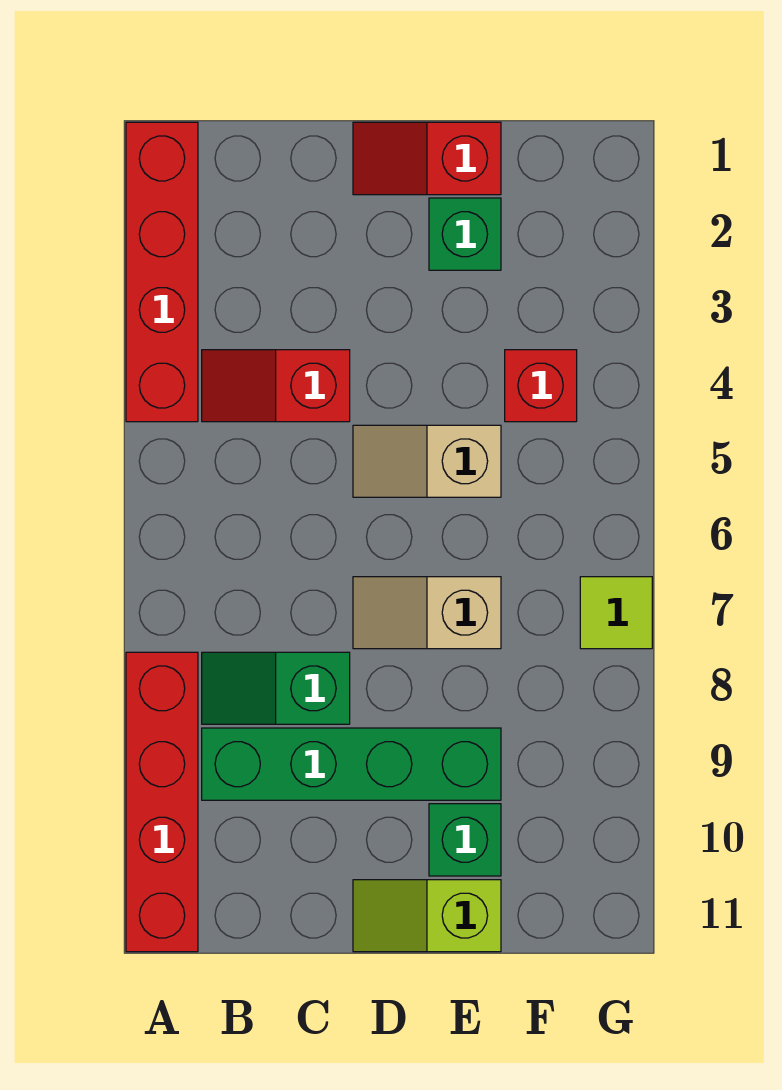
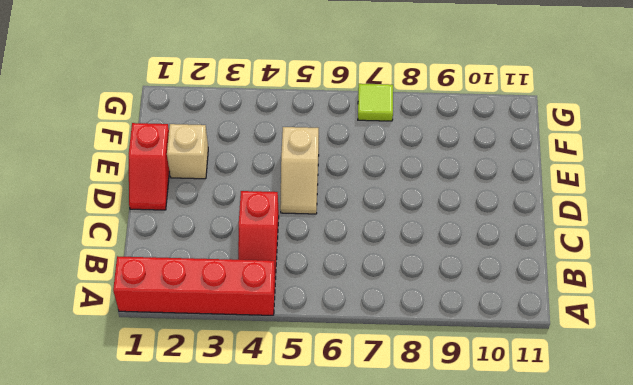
tan 1x1 brick [167,124,208,179] -> green 1x1 brick [429,198,501,270]
none -> red 1x4 brick [126,652,198,952]
none -> green 1x2 slope [202,652,350,724]
none -> green 1x4 brick [202,728,501,800]

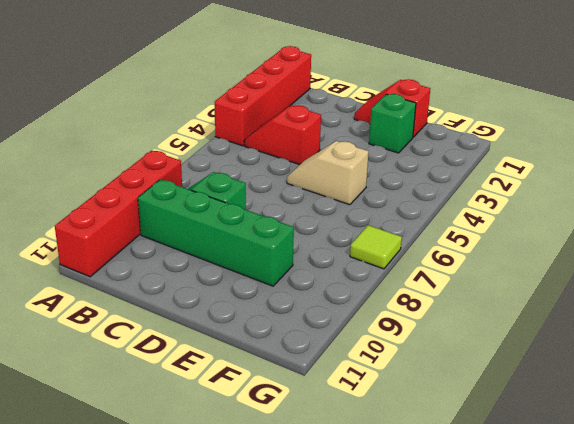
none -> tan 1x2 slope [353,577,501,649]
none -> lime 1x2 slope [353,880,501,952]
none -> green 1x1 brick [429,804,501,876]

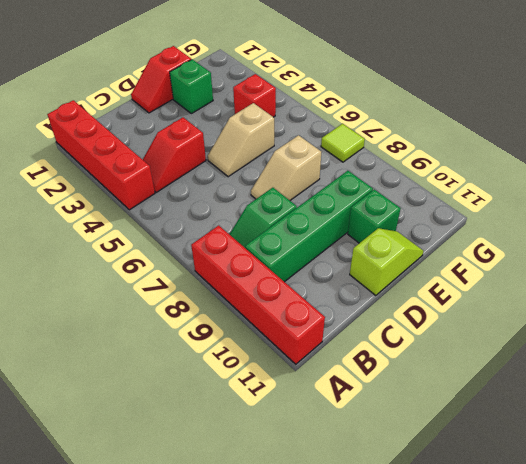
lime 1x2 slope [350,228,423,296] -> lime 1x2 slope turned to [353,880,501,952]

